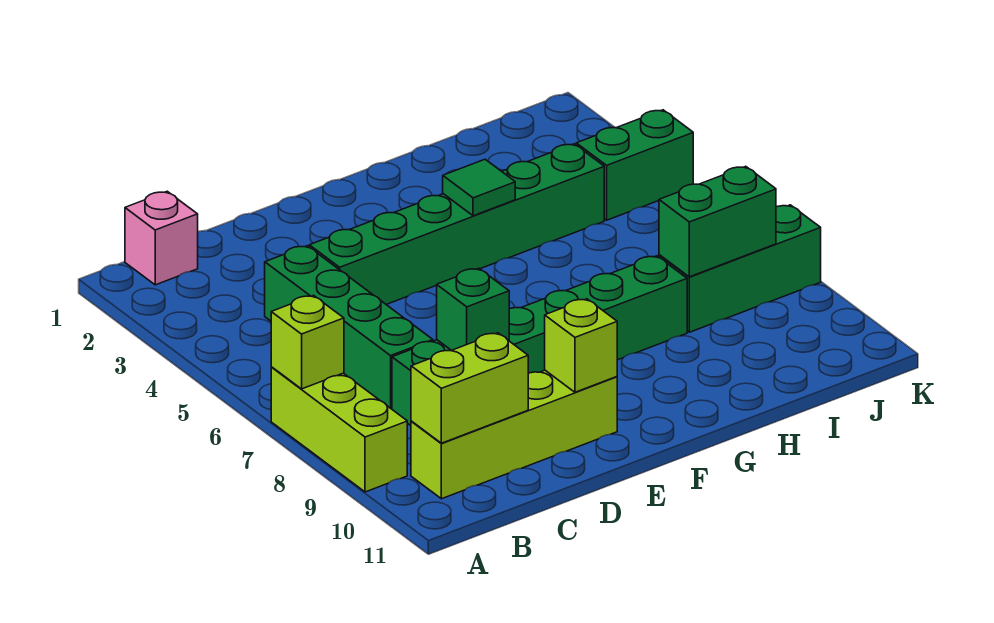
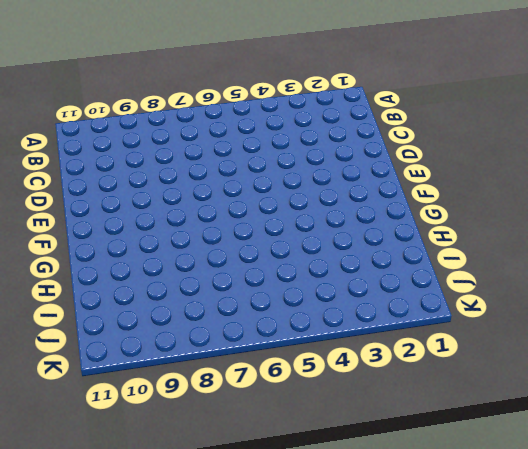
none -> lime 1x3 brick [271,367,407,492]
none -> pink 1x1 brick [125,191,198,285]
none -> lime 1x4 brick [411,370,617,499]

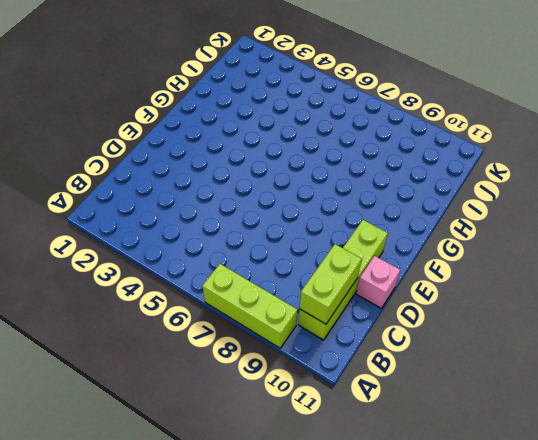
pink 1x1 brick [356,256,400,308] -> pink 1x1 brick moved to [125,191,198,285]
none -> green 1x4 brick [265,246,433,409]
none -> green 1x6 brick [392,256,687,426]
none -> green 1x6 brick [309,144,604,304]

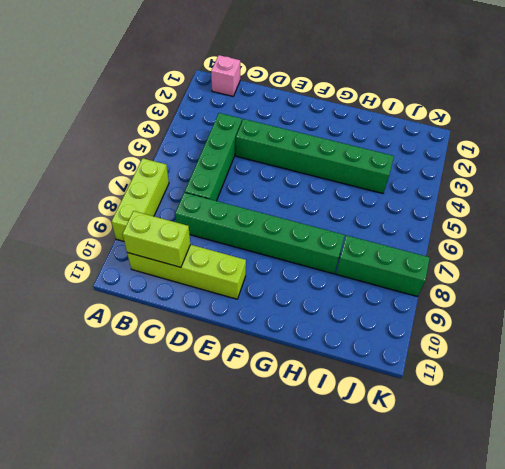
none -> green 1x2 brick [576,110,693,220]
none -> lime 1x1 brick [271,296,344,389]
none -> green 1x1 brick [437,268,509,350]

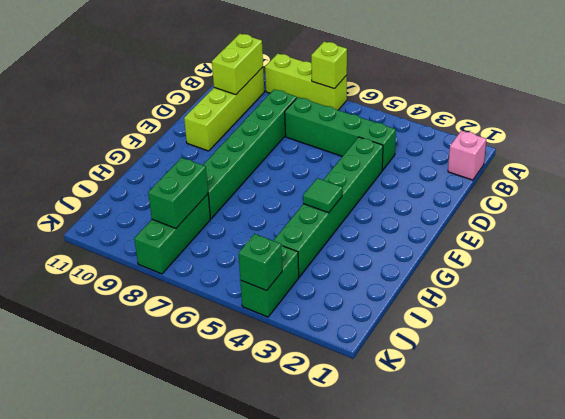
green 1x1 brick [239,234,282,291] -> green 1x1 brick moved to [437,268,509,350]
none -> lime 1x1 brick [545,299,617,392]

